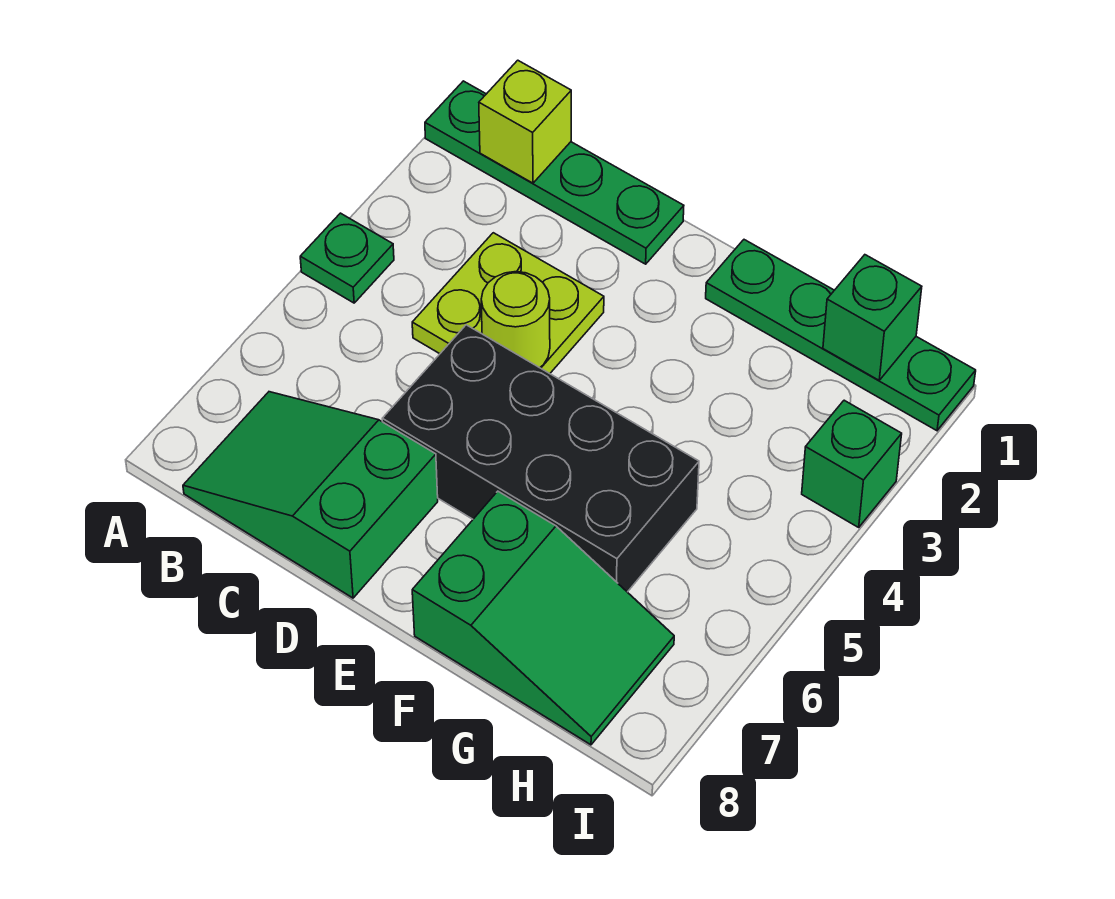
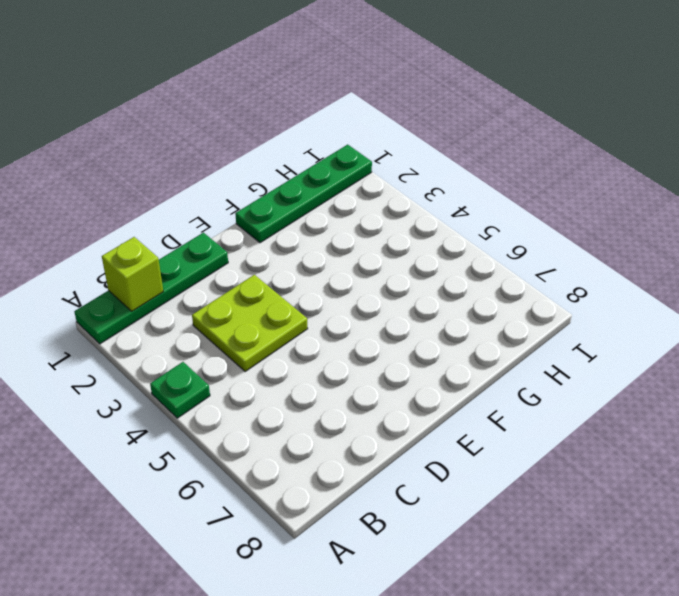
none -> green 2x3 slope [183,392,438,598]
none -> black 2x4 brick [382,325,699,592]

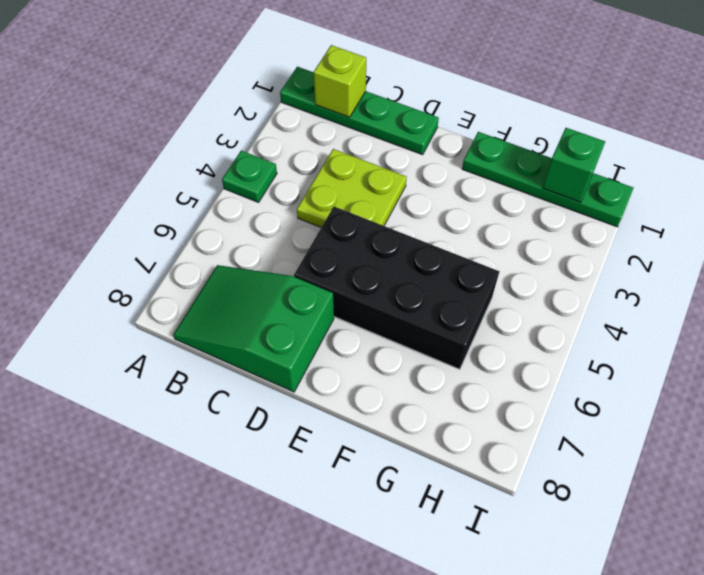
none -> green 2x3 slope [412,491,674,745]
none -> green 1x1 brick [802,400,902,527]

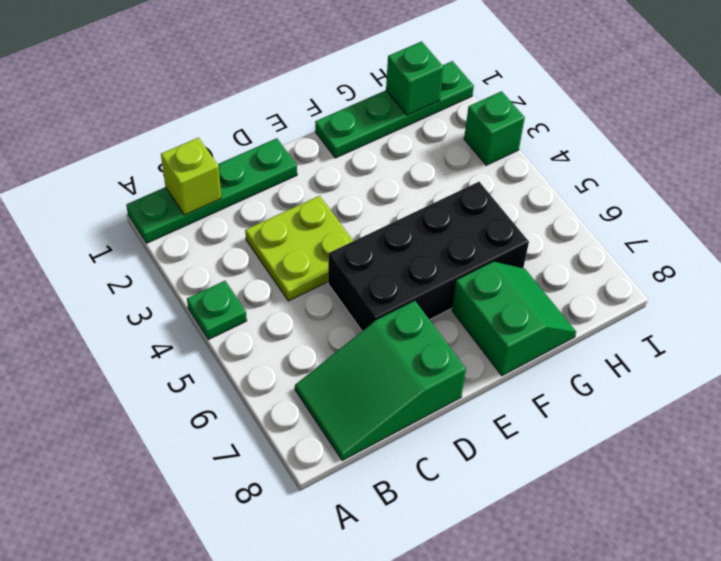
green 2x2 slope [452,262,576,376] -> green 2x3 slope [412,491,674,745]
none -> lime 1x1 round brick [481,272,550,368]

